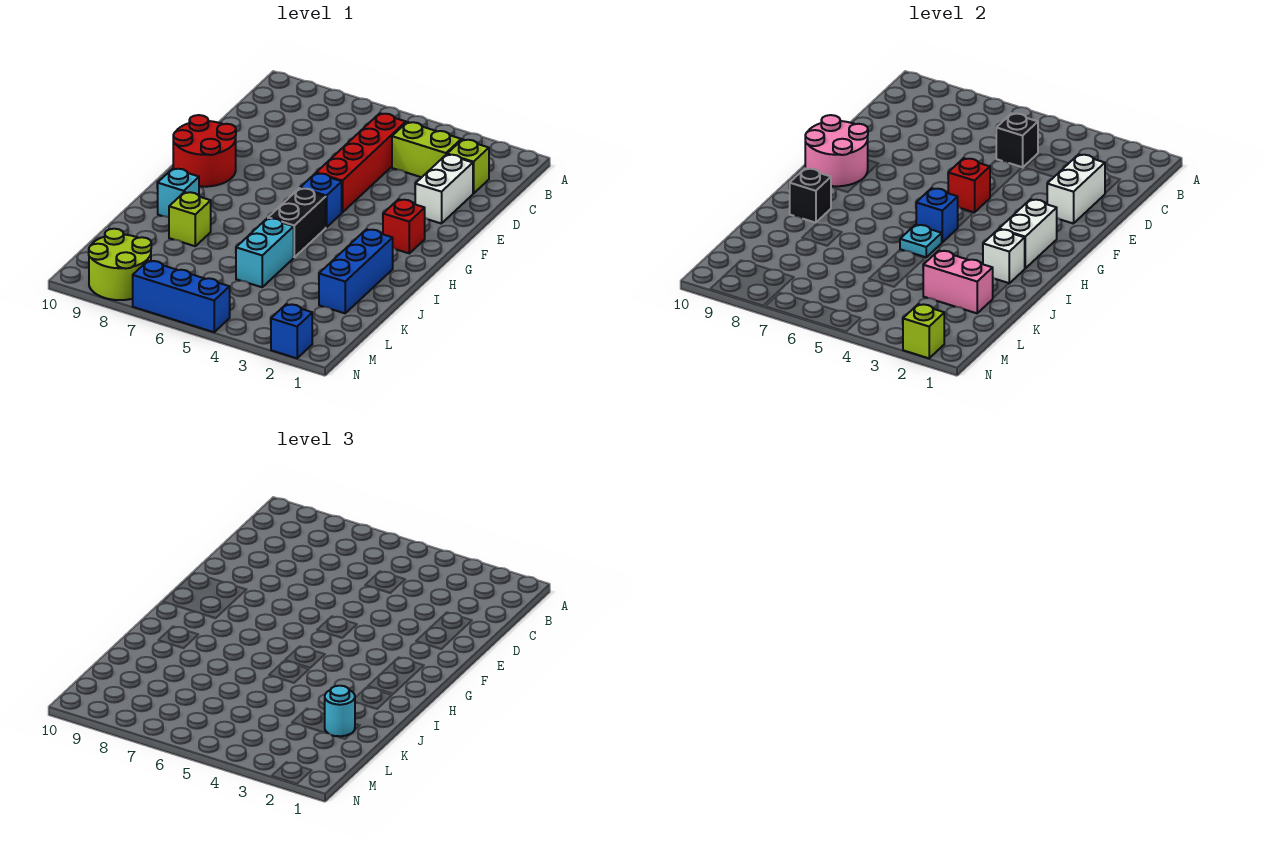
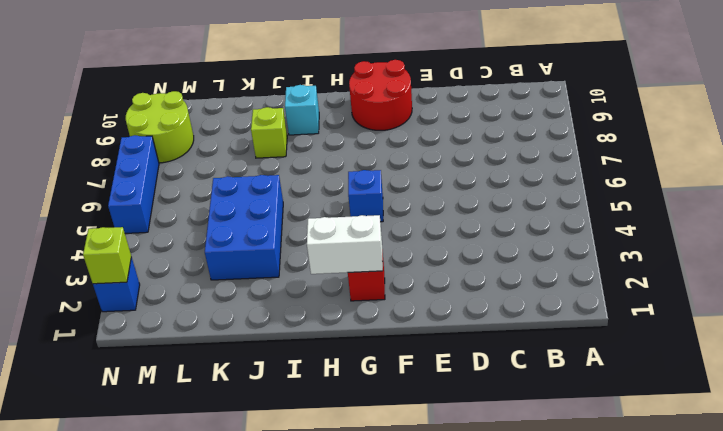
blue 2x3 brick [205,175,283,280] -> cyan 1x2 brick [236,218,294,287]
none -> lime 1x1 brick [447,139,489,194]
none -> lime 1x2 brick [392,122,461,177]
none -> red 1x4 brick [317,113,406,212]

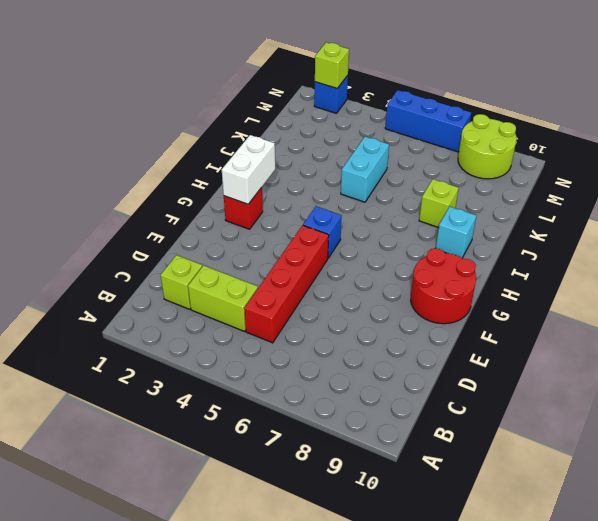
none -> white 1x2 brick [415,154,473,224]
none -> black 1x2 brick [268,188,326,257]
none -> blue 1x3 brick [319,229,393,313]

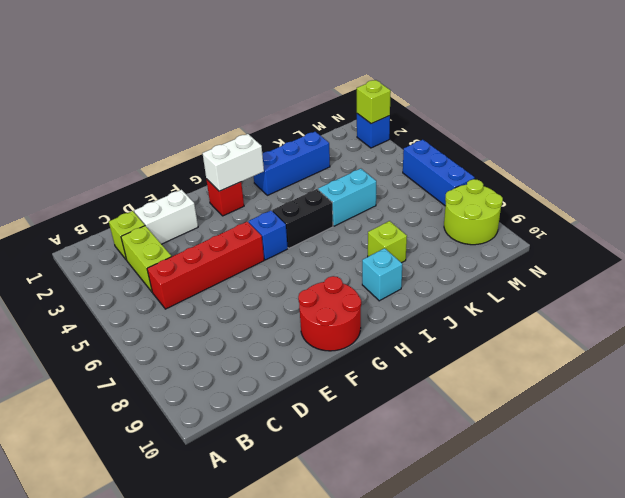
none -> black 1x1 brick [996,113,1038,168]
none -> white 1x2 brick [1047,154,1105,224]
none -> red 1x1 brick [948,158,990,212]

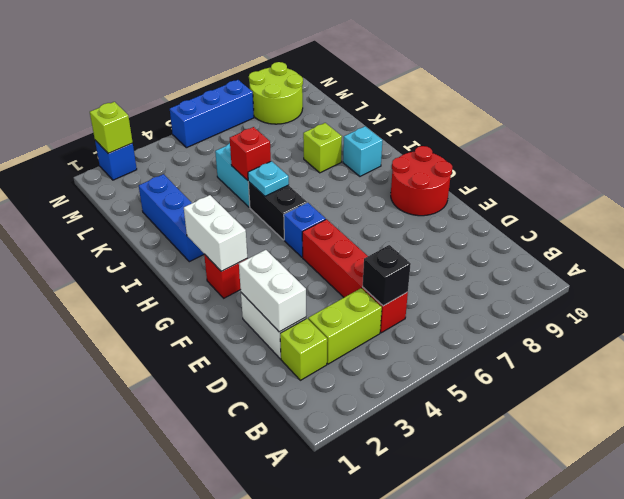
red 1x1 brick [230,127,271,180] -> red 1x1 brick moved to [948,158,990,212]
none -> pink 2x2 round brick [805,115,868,186]
none -> blue 1x1 brick [916,188,958,242]
none -> white 1x1 brick [983,229,1025,283]

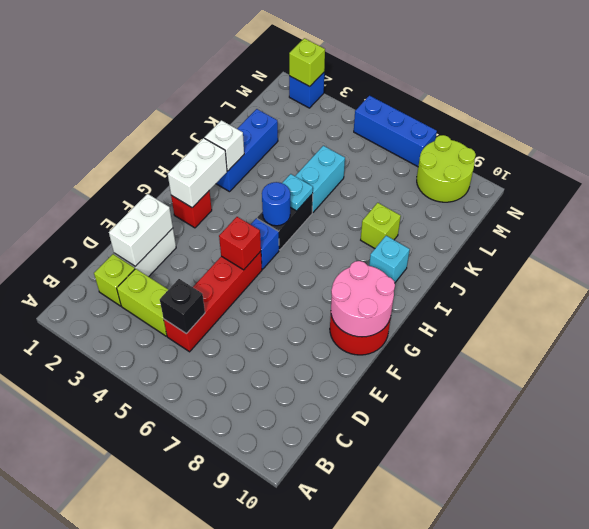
blue 1x1 round brick [262,182,290,226] -> blue 1x1 brick [916,188,958,242]
none -> black 1x1 brick [790,169,831,223]
none -> pink 1x2 brick [923,251,993,313]
none -> cyan 1x1 round brick [325,686,355,736]

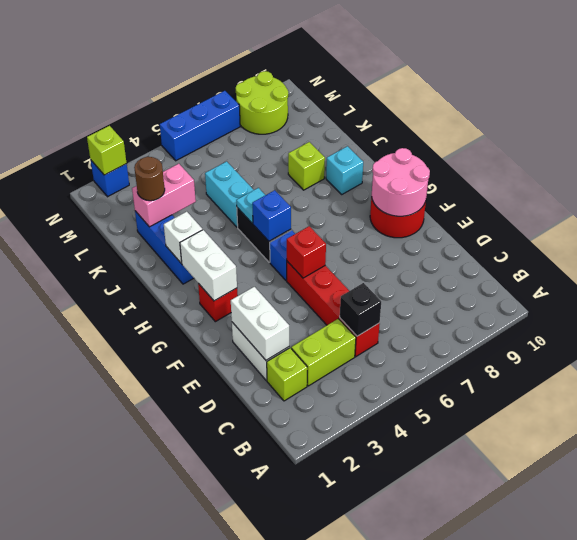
brown 1x1 round brick [134,157,165,201] -> cyan 1x1 round brick [325,686,355,736]
none -> black 1x1 brick [790,169,831,223]

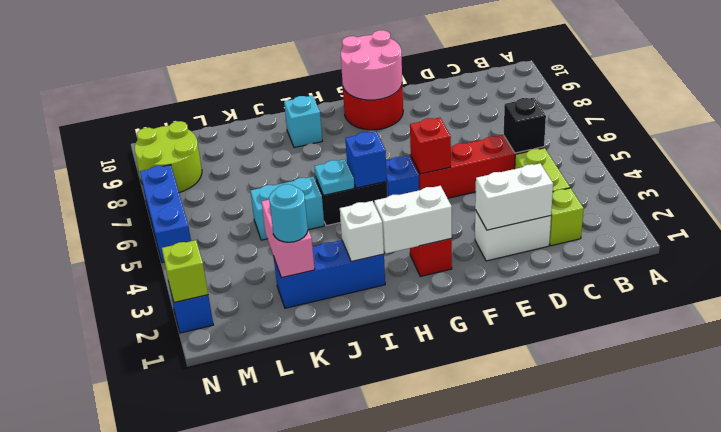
none -> lime 1x1 brick [169,192,211,246]
none -> black 1x1 brick [790,169,831,223]

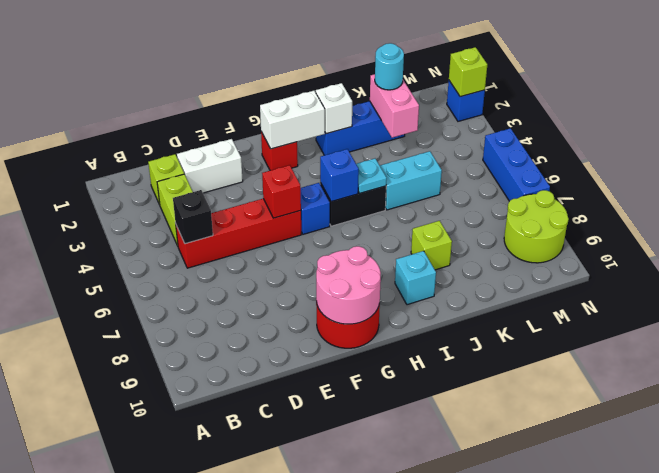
none -> white 1x2 brick [1047,154,1105,224]
none -> black 1x1 brick [790,169,831,223]

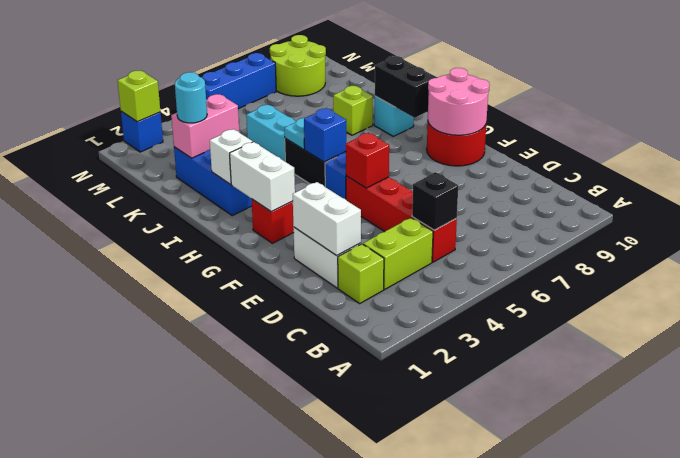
black 1x2 brick [375,56,436,118] -> black 1x1 brick [790,169,831,223]

